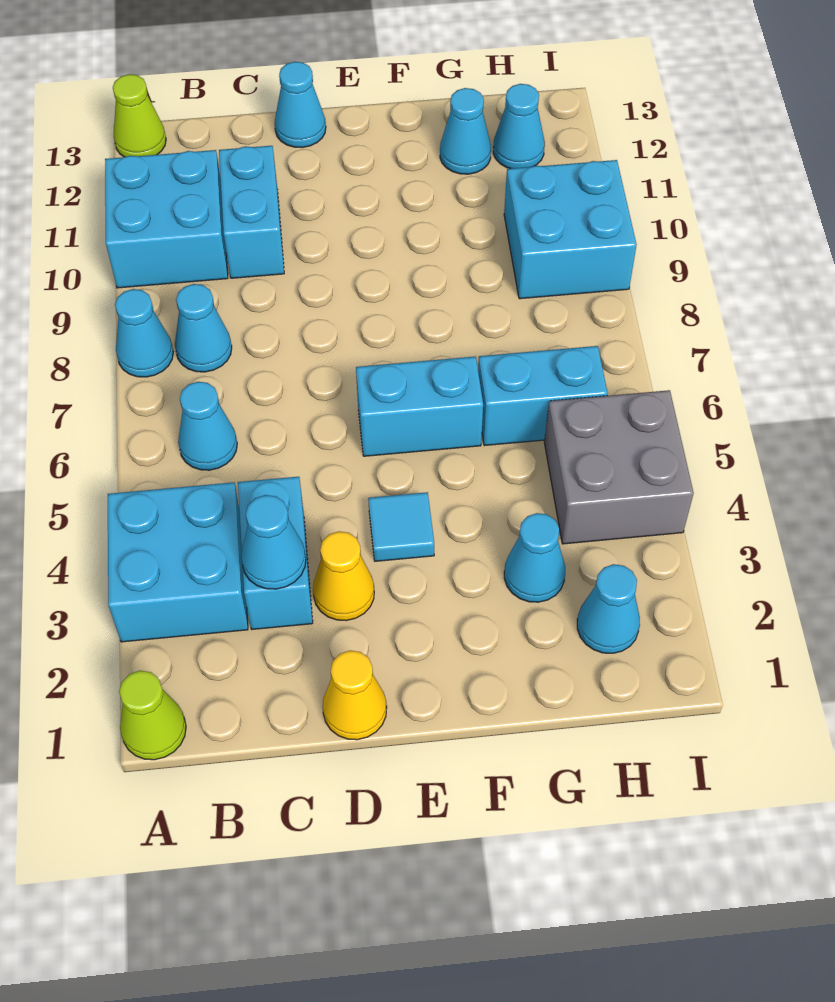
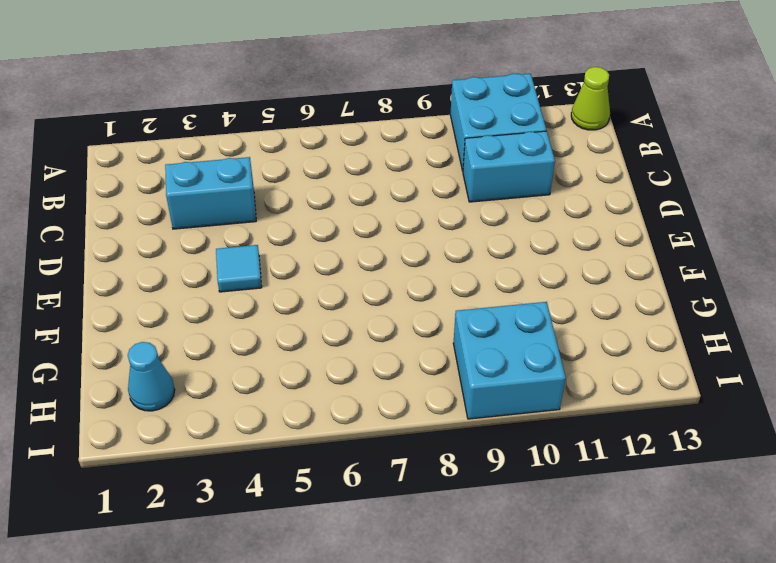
none -> lime 1x1 cone [119,671,186,760]
none -> cyan 2x2 brick [108,482,248,642]
none -> cyan 1x1 cone [115,289,173,377]

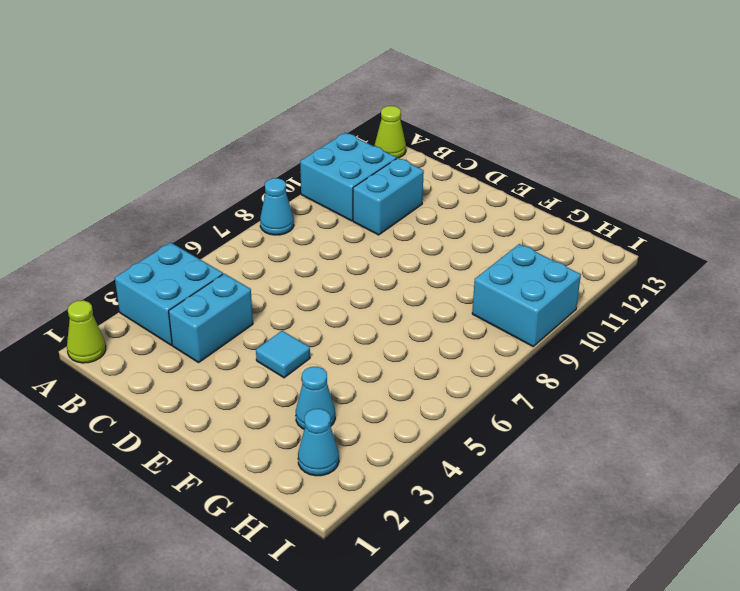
none -> cyan 1x1 cone [178,382,237,470]
none -> cyan 1x1 cone [175,284,232,372]
none -> yellow 1x1 cone [323,651,387,740]

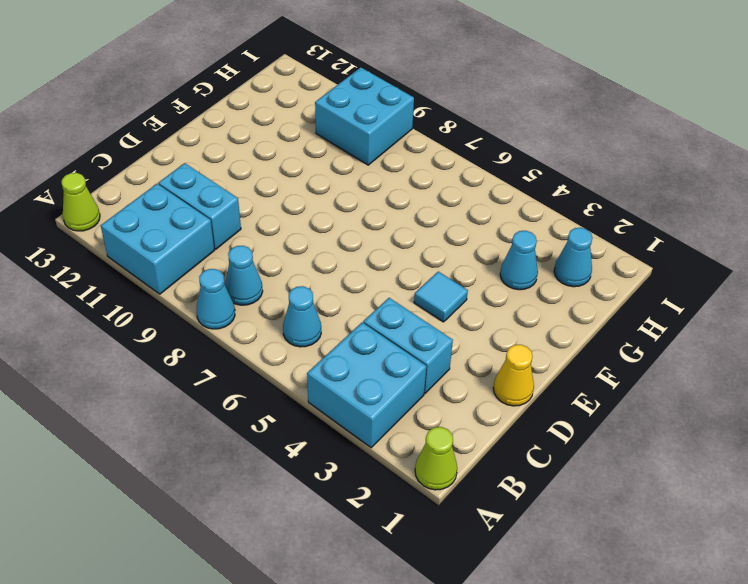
none -> yellow 1x1 cone [313,531,374,621]
none -> cyan 1x1 cone [275,62,326,147]
none -> cyan 1x2 brick [356,357,483,456]

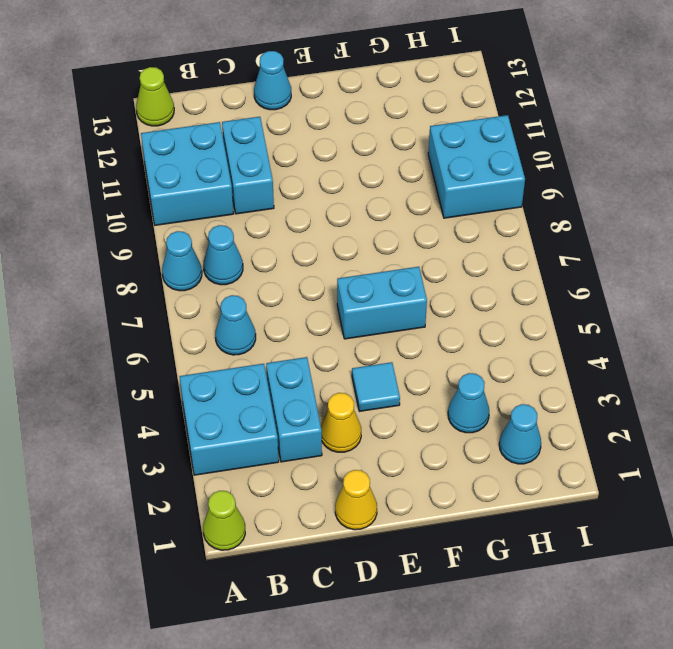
none -> cyan 1x2 brick [478,346,608,446]
none -> cyan 1x1 cone [440,88,491,174]
none -> grey 2x2 brick [544,390,694,544]

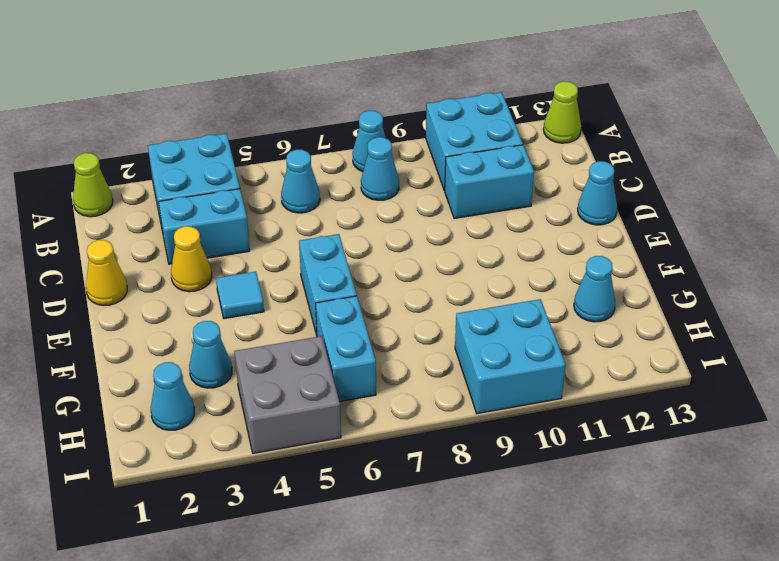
none -> cyan 1x1 cone [493,84,545,169]
none -> cyan 1x1 cone [241,495,306,589]

